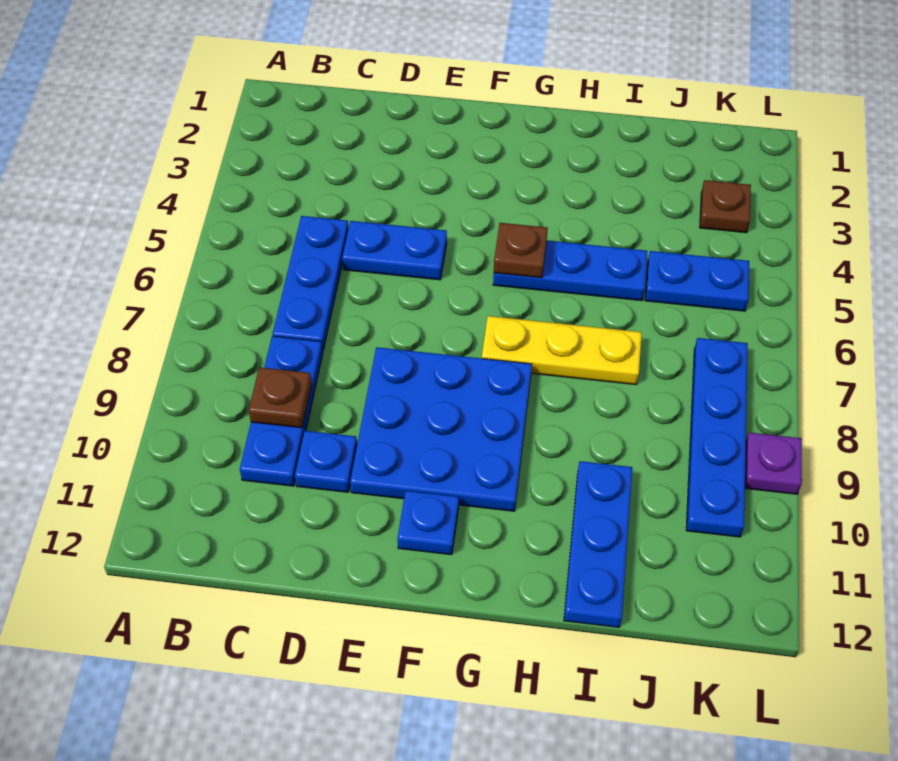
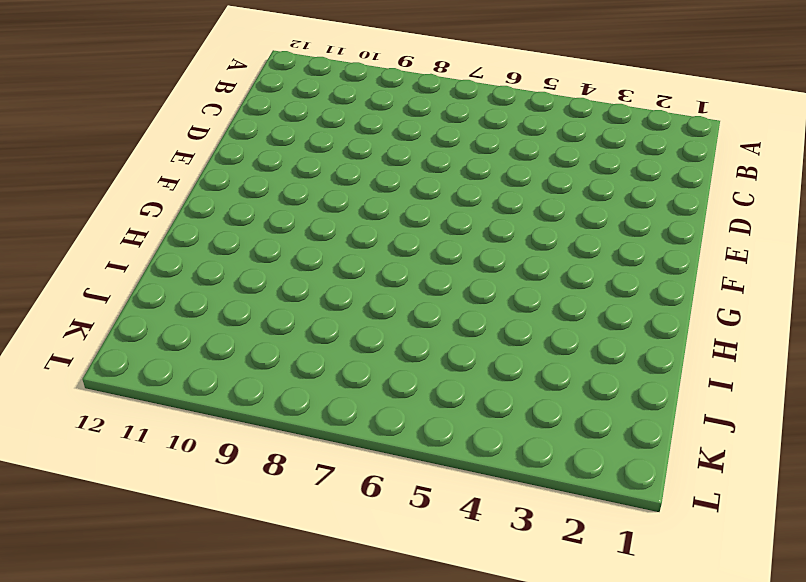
none -> blue 1x3 plate [272,216,349,350]
none -> blue 1x3 plate [240,336,323,486]
none -> blue 1x2 plate [342,221,447,280]

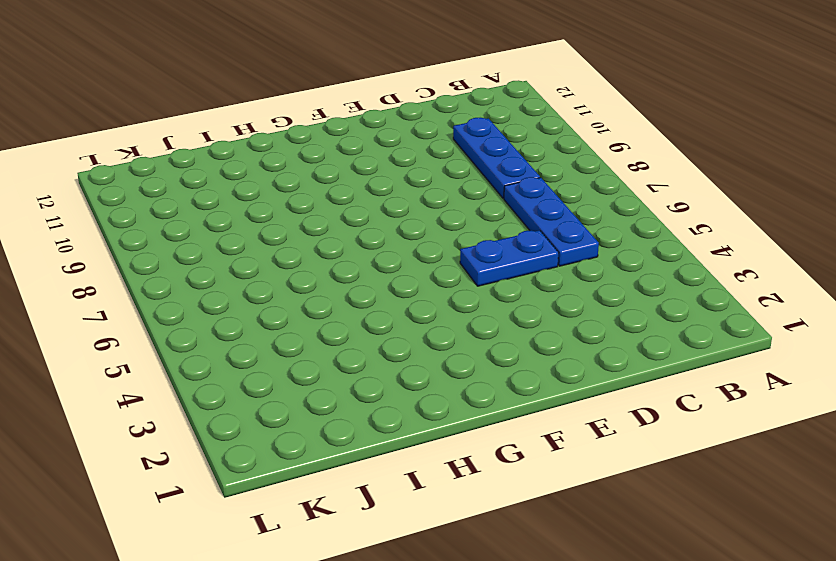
none -> blue 1x1 plate [295,431,357,492]
none -> blue 3x3 plate [350,347,532,511]
none -> blue 1x1 plate [397,491,459,555]

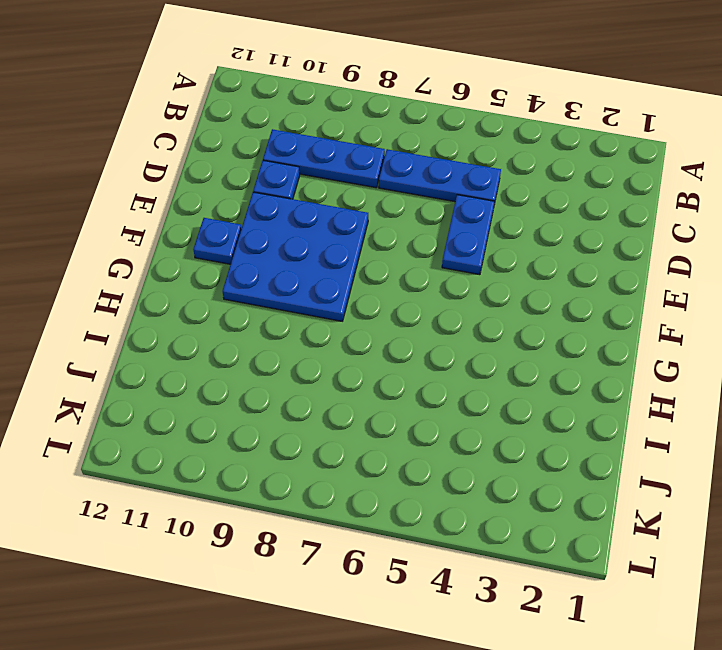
none -> blue 1x3 plate [493,241,647,301]
none -> yellow 1x3 plate [482,316,642,385]
none -> blue 1x3 plate [564,461,632,627]

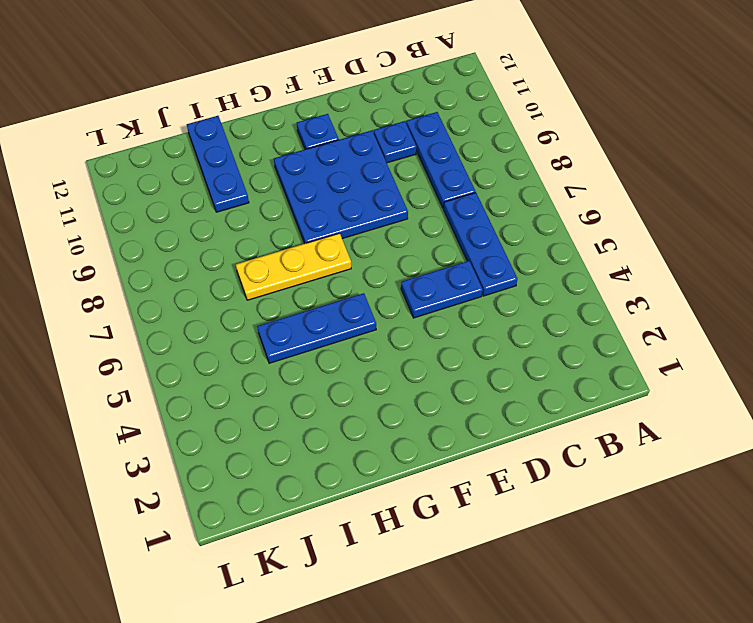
none -> blue 1x2 plate [645,251,749,311]
none -> brown 1x1 plate [700,180,751,233]
none -> blue 1x4 plate [686,338,748,537]

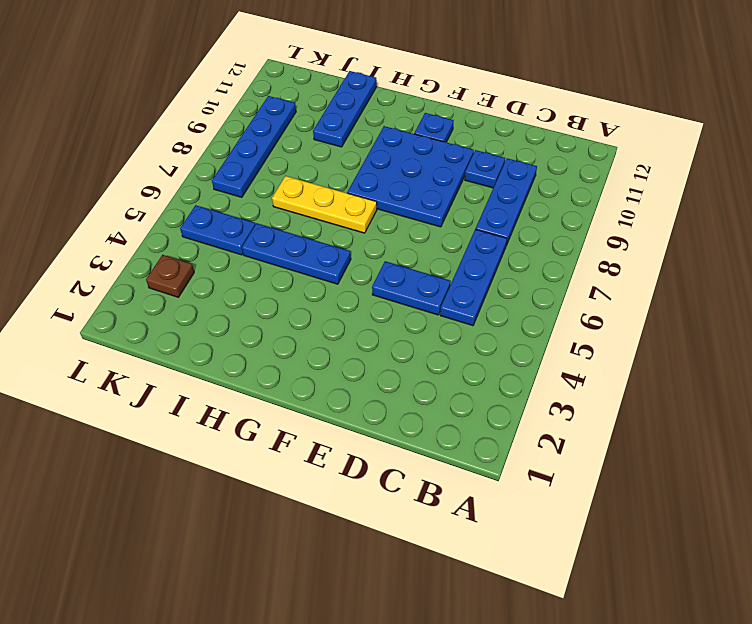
none -> purple 1x1 plate [745,433,802,494]
none -> brown 1x1 plate [249,367,312,428]
none -> brown 1x1 plate [494,223,548,278]

